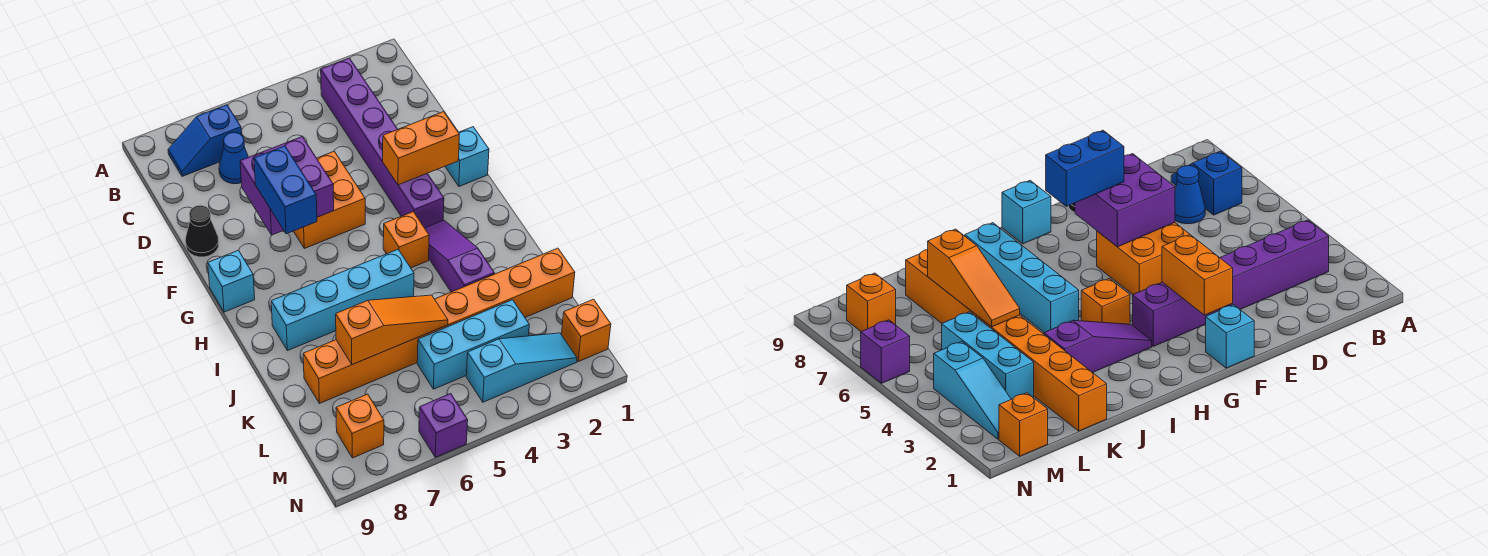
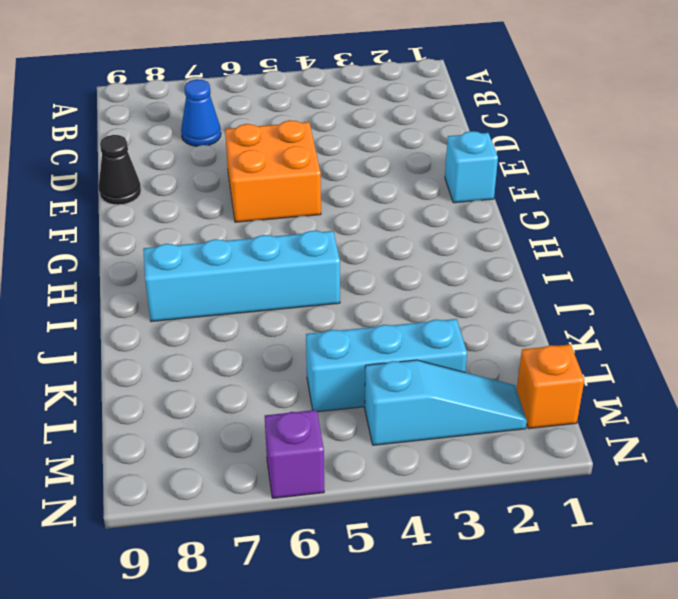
none -> purple 1x6 brick [321,58,444,228]
none -> blue 1x2 slope [168,105,242,176]
none -> cyan 1x1 brick [208,250,255,312]

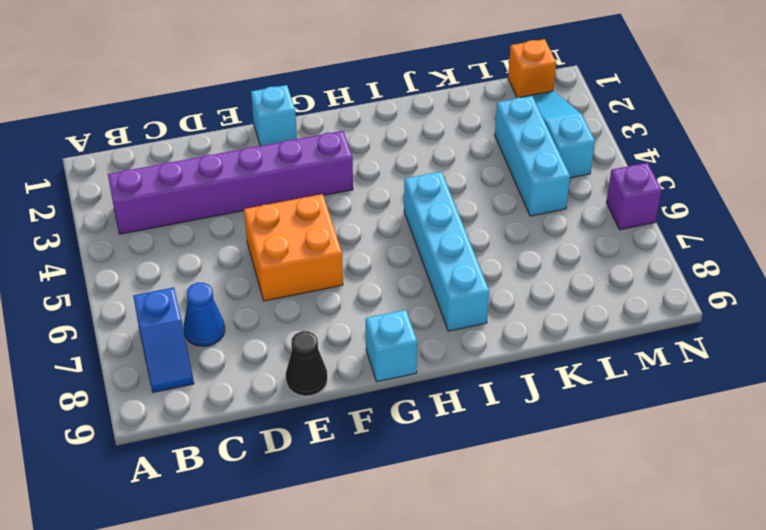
none -> purple 1x3 slope [425,220,494,292]
none -> orange 1x1 brick [383,212,429,268]
none -> orange 1x8 brick [303,248,575,404]

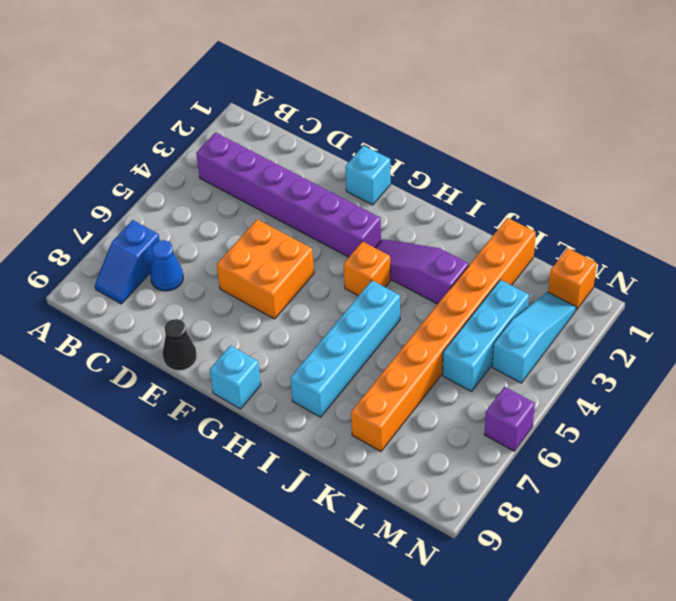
none -> orange 1x1 brick [336,394,384,458]
none -> purple 2x2 brick [240,137,334,235]
none -> orange 1x2 brick [383,112,459,185]

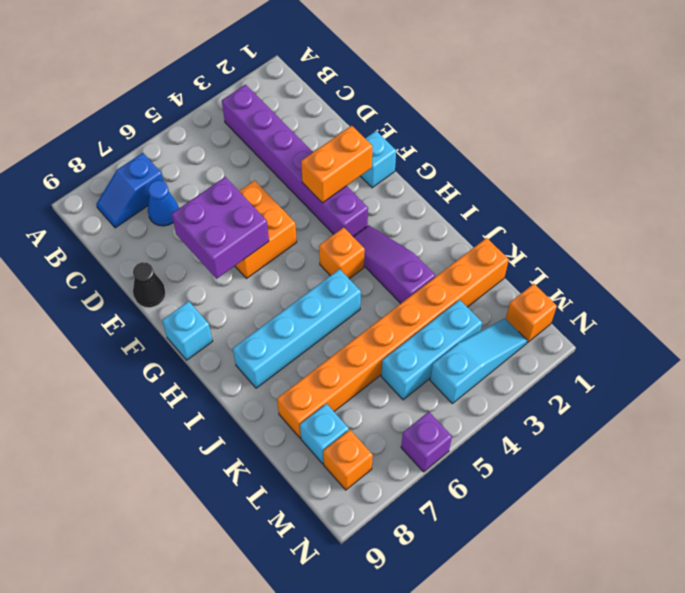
cyan 1x1 brick [300,404,349,464] -> none
none -> orange 1x3 slope [336,295,448,365]
none -> blue 1x2 brick [254,146,317,234]

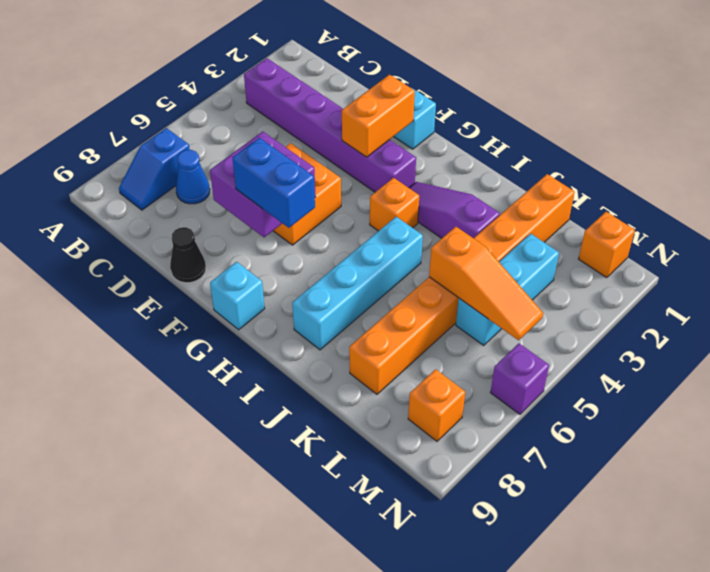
orange 1x3 slope [429,227,543,340] -> orange 1x3 slope turned to [336,295,448,365]
none -> cyan 1x3 slope [466,333,577,402]

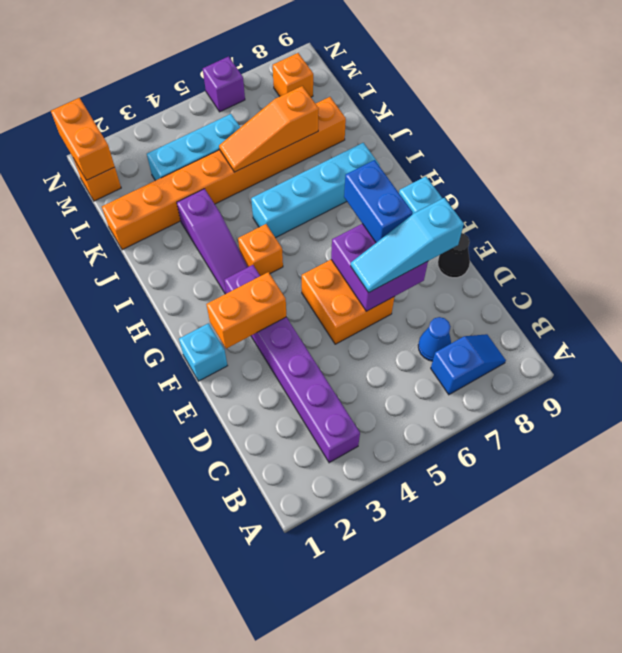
cyan 1x3 slope [351,198,464,293] -> cyan 1x3 slope moved to [466,333,577,402]
orange 1x2 brick [51,98,115,180] -> none

